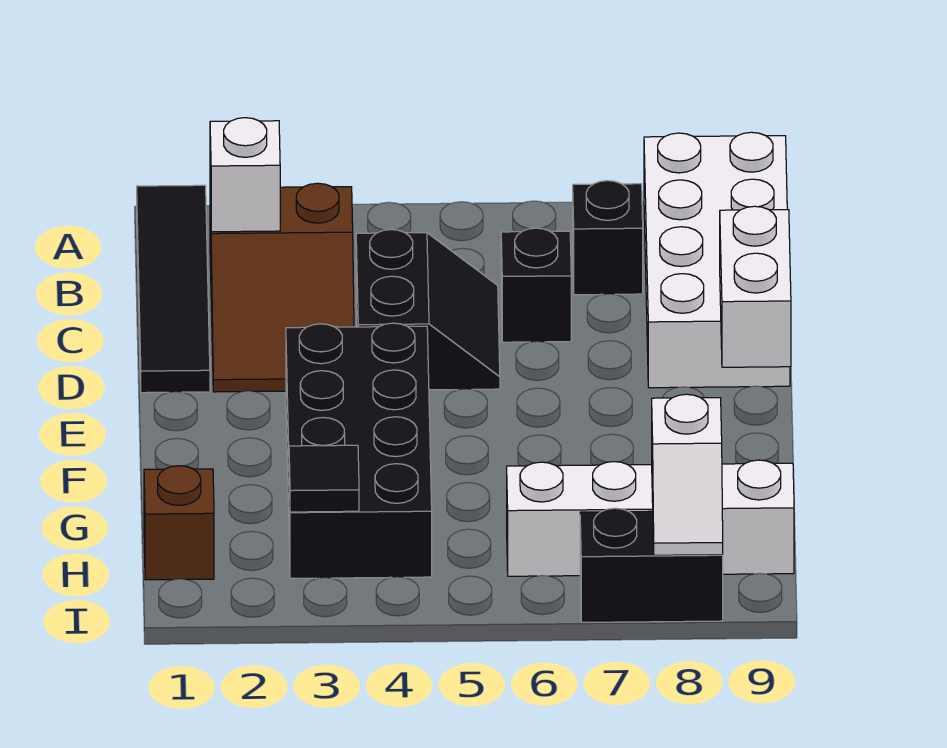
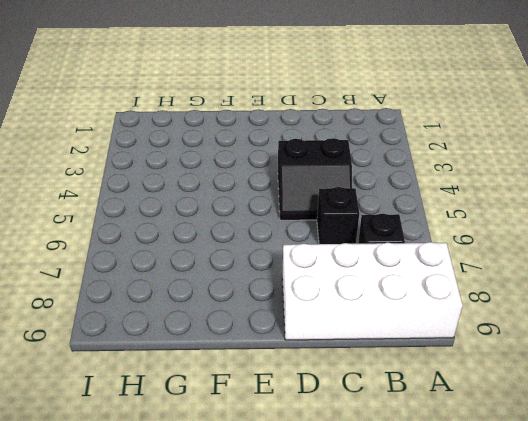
none -> black 1x4 tile [137,185,210,393]
none -> brown 2x3 slope [210,183,354,392]
none -> black 2x4 brick [286,323,432,578]

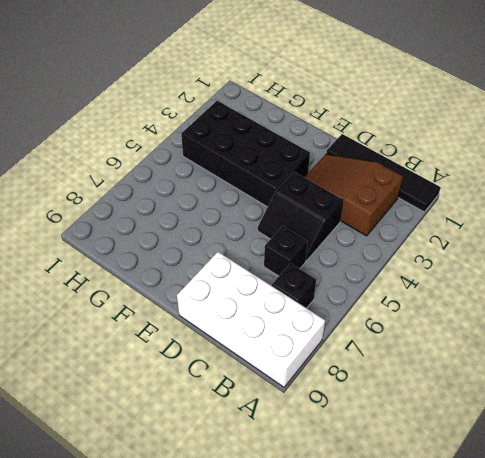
none -> brown 1x1 brick [144,466,214,580]
none -> white 1x4 brick [507,460,794,576]
none -> black 1x2 brick [580,508,723,622]

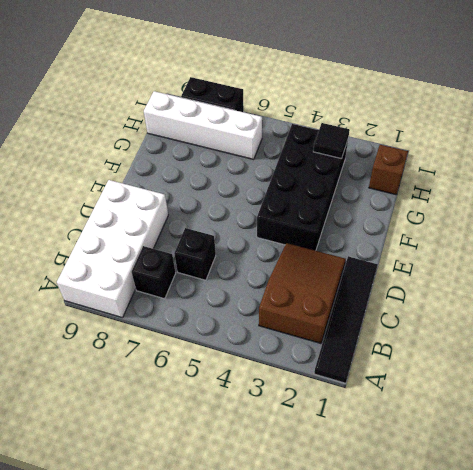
none -> black 2x2 slope [356,230,500,390]
none -> white 1x1 brick [210,118,280,232]
none -> white 1x2 brick [720,206,791,367]

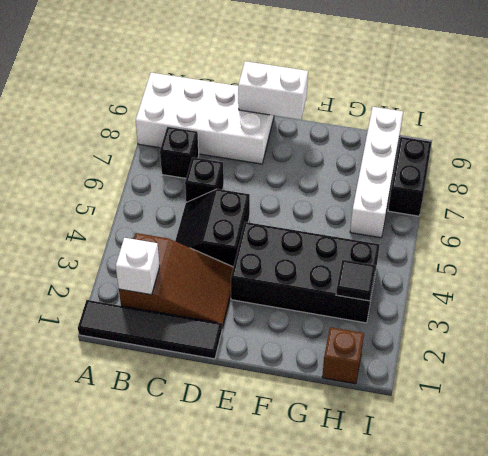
black 2x2 slope [175,189,250,267] -> black 2x2 slope turned to [356,230,500,390]
none -> white 1x2 slope [652,394,723,555]

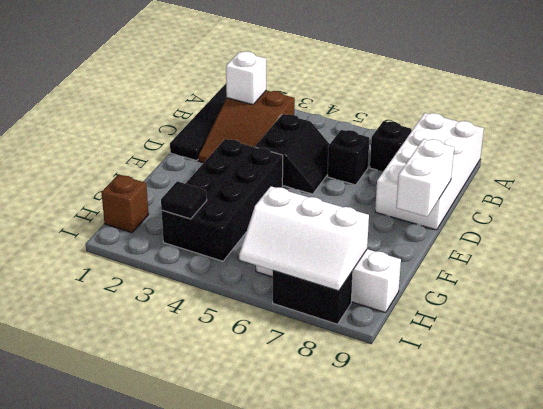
white 2x3 slope [239,186,369,291] -> white 1x2 slope [652,394,723,555]

